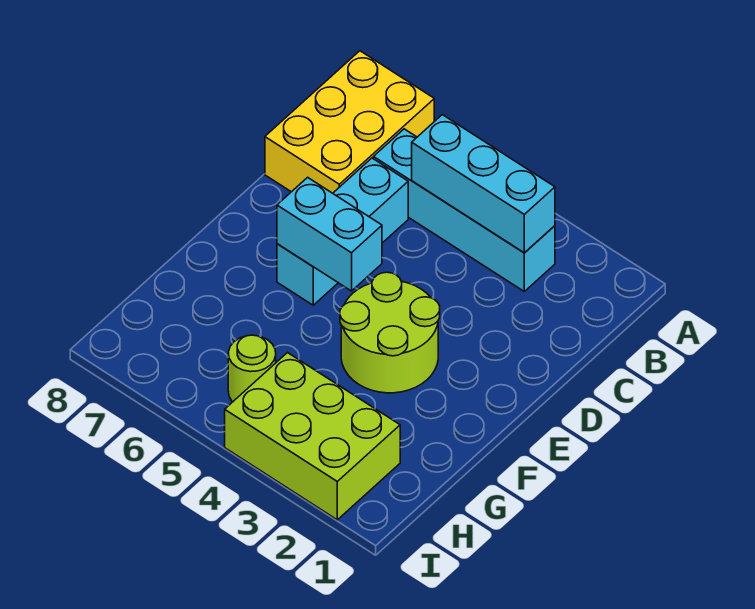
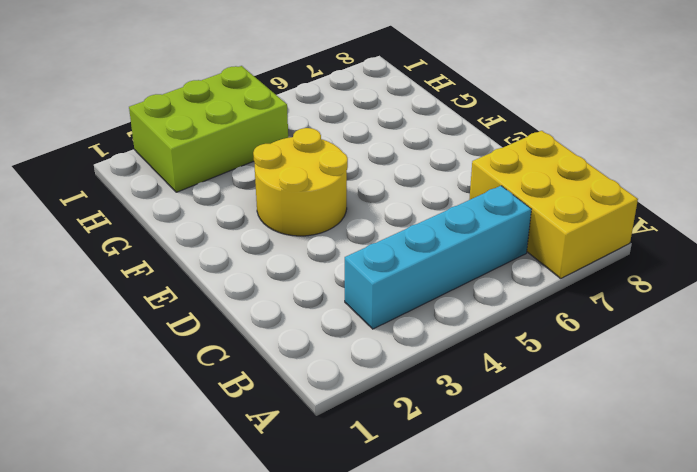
yellow 2x2 round brick [253,128,348,236] -> lime 2x2 round brick [340,272,440,393]
none -> cyan 1x3 brick [277,158,408,305]
none -> lime 1x1 round brick [228,335,276,402]

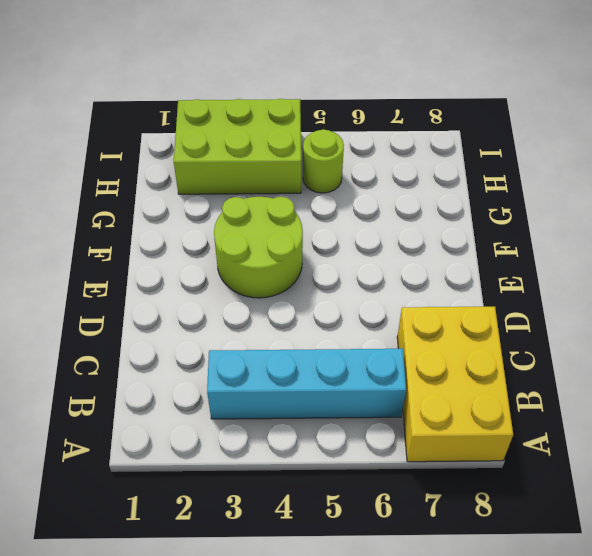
none -> cyan 1x3 brick [277,158,408,305]
none -> cyan 1x3 brick [412,115,555,253]

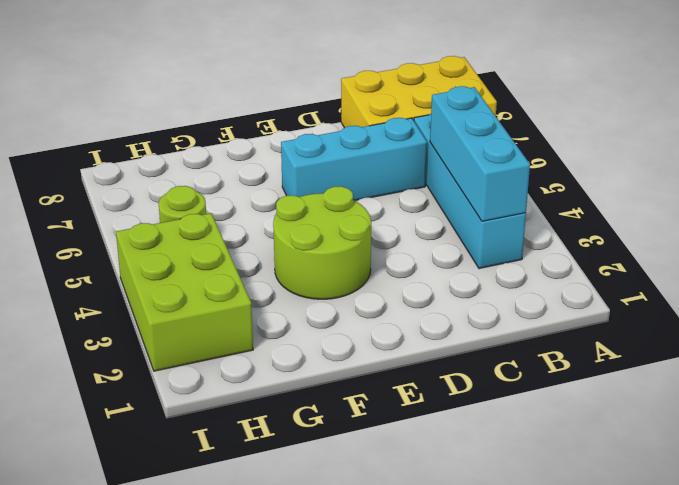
none -> cyan 1x2 brick [277,177,382,291]

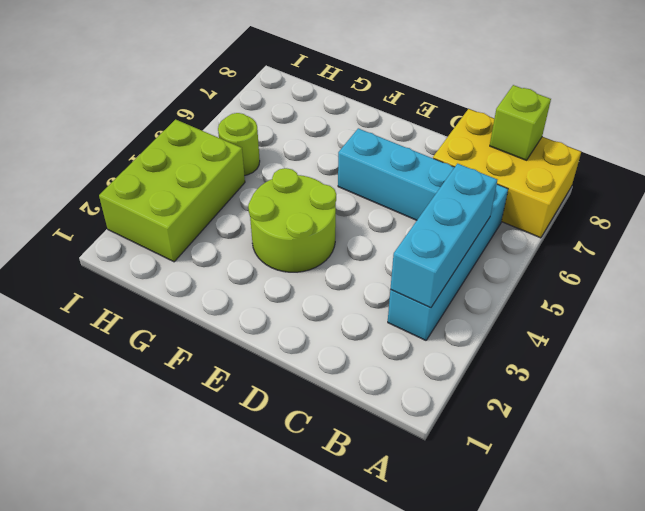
lime 1x1 brick [490,85,551,160] -> none
none -> cyan 1x2 brick [277,177,382,291]

